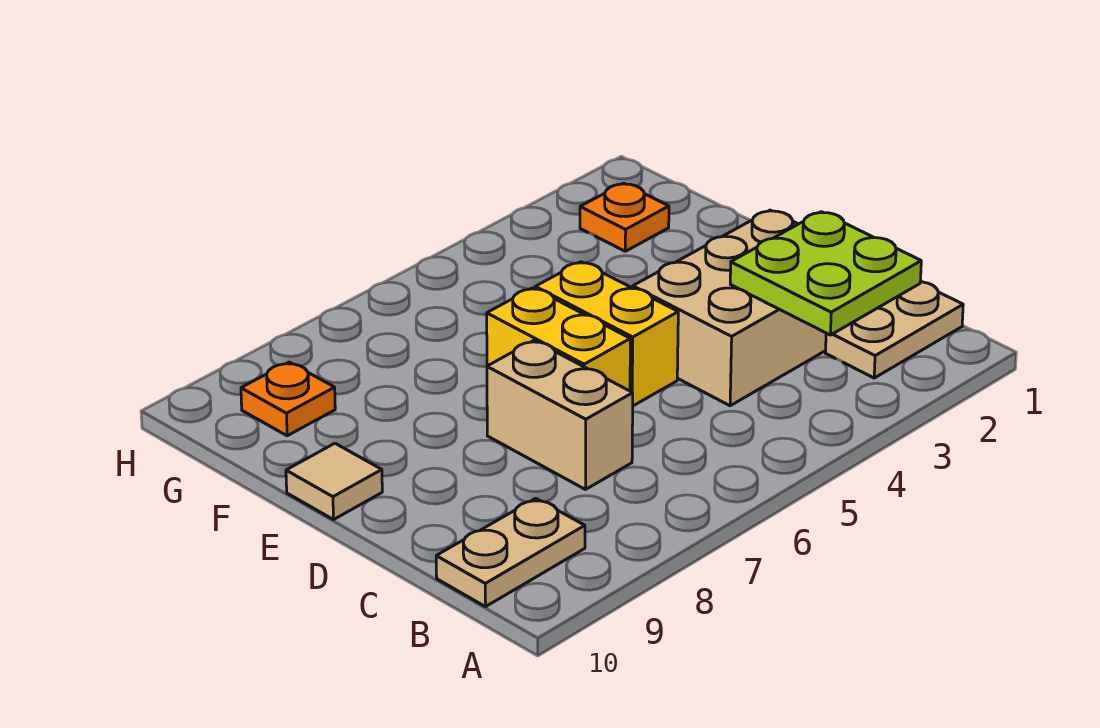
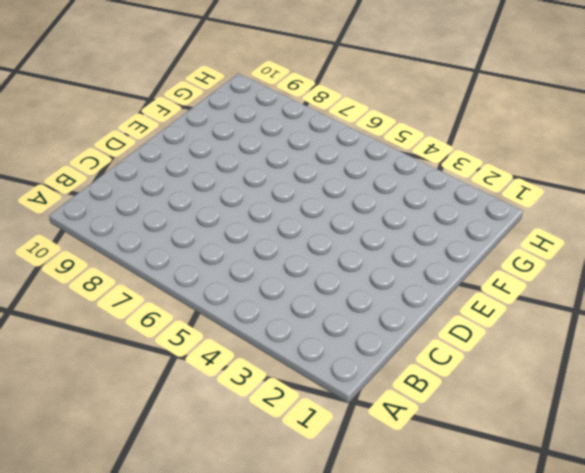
none -> tan 1x2 plate [826,282,963,378]
none -> tan 1x2 plate [436,498,585,607]

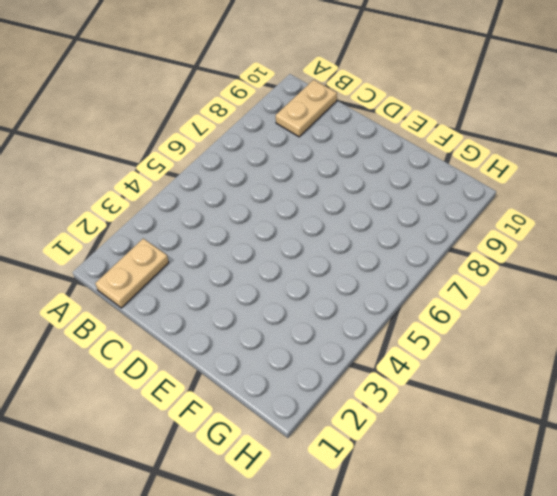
none -> tan 2x3 brick [633,210,826,406]
none -> tan 1x2 brick [487,341,633,489]

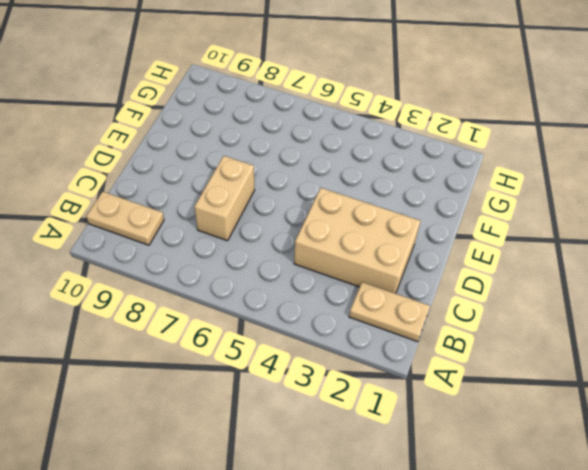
none -> yellow 1x2 brick [535,262,678,406]
none -> yellow 1x2 brick [487,288,630,391]

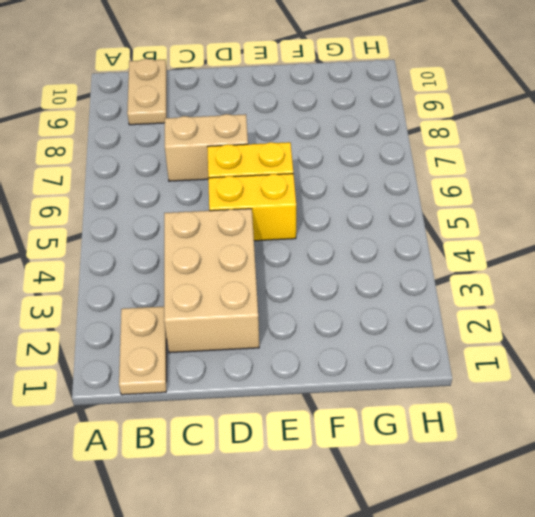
none -> tan 1x1 tile [286,443,382,520]
none -> orange 1x1 plate [580,183,669,251]

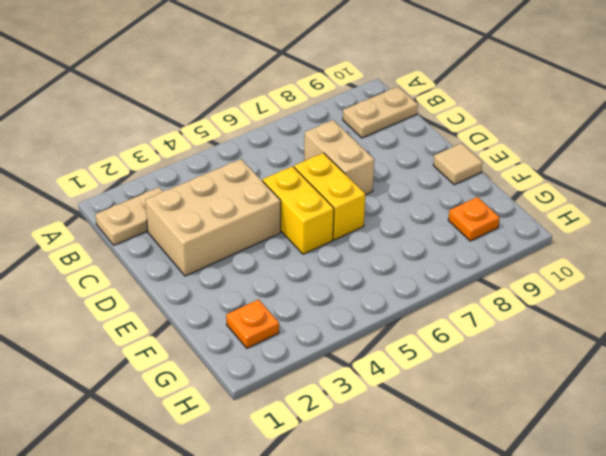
none -> lime 2x2 plate [730,212,921,335]

